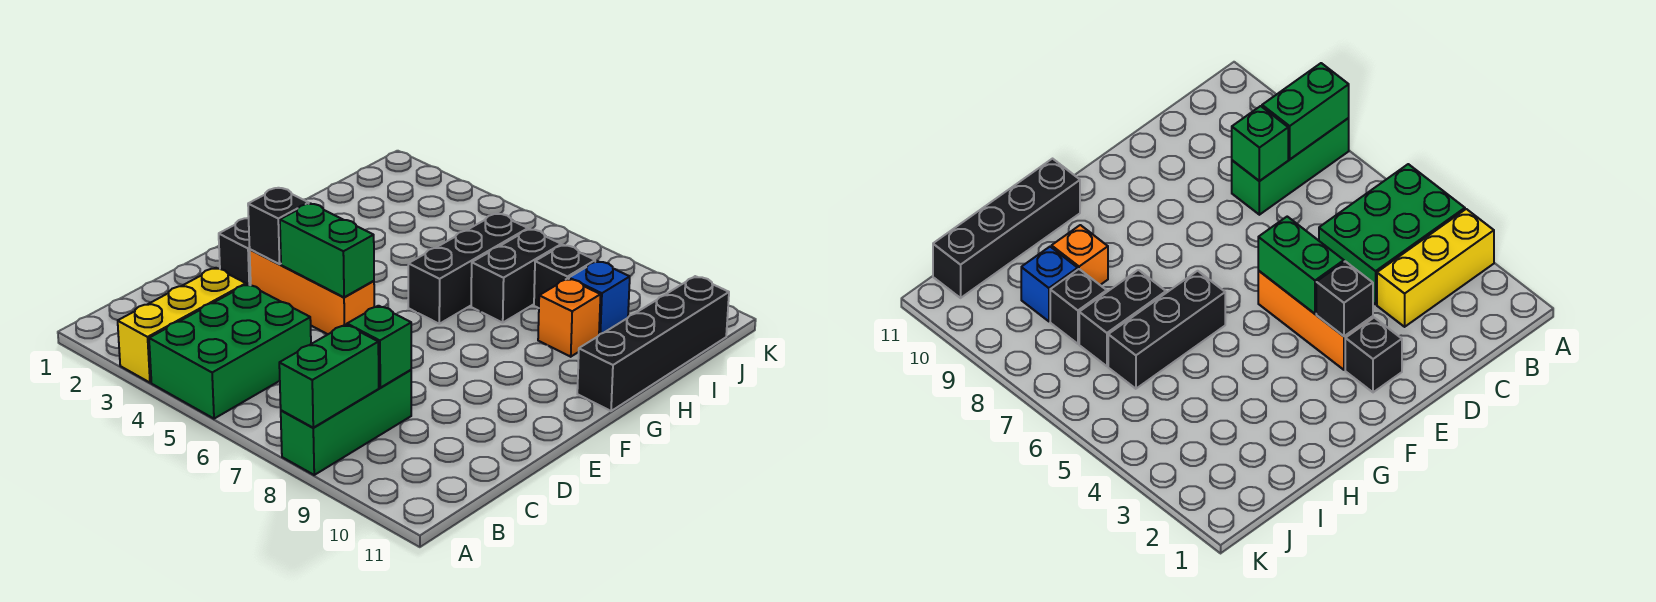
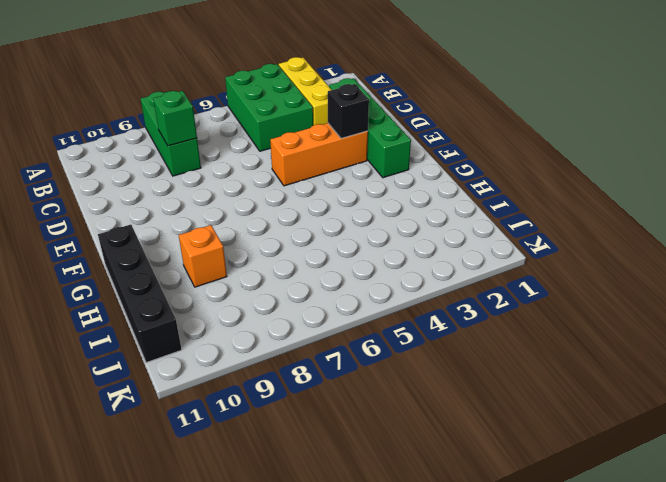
green 1x4 brick [329,78,411,178] -> black 1x1 brick [219,218,251,285]
none -> black 1x3 brick [408,213,528,324]
none -> black 1x2 brick [471,229,561,323]
none -> black 1x1 brick [534,245,595,308]

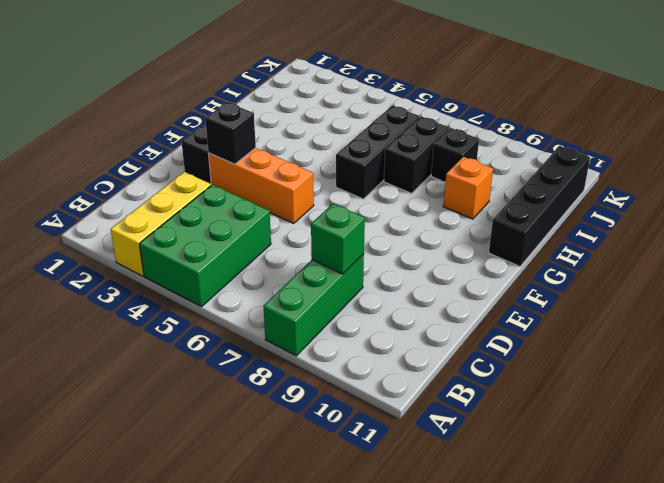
none -> blue 1x1 brick [569,261,630,335]
none -> green 1x2 brick [279,325,379,428]
none -> green 1x2 brick [280,203,374,297]

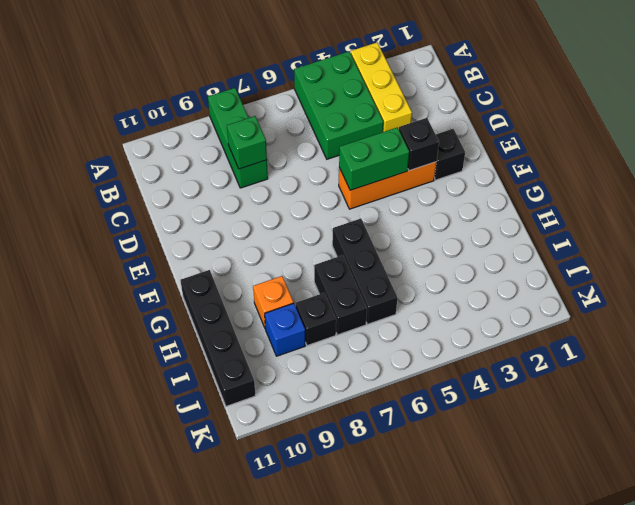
none -> green 1x2 brick [279,325,379,428]

